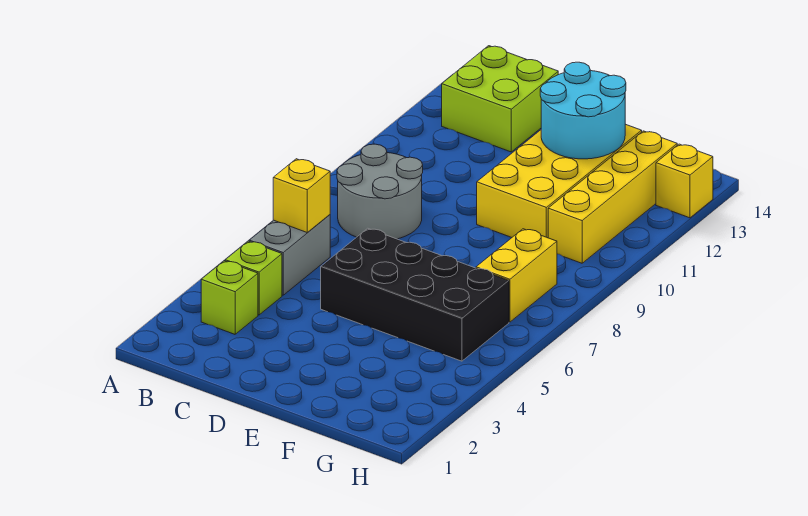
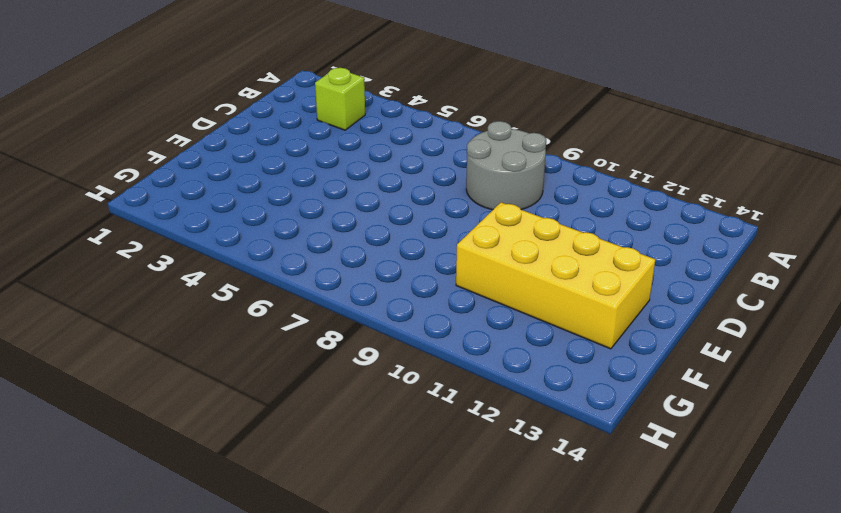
none -> lime 1x1 brick [225,241,282,315]
none -> grey 1x2 brick [249,215,330,295]
none -> lime 2x2 brick [442,46,558,152]

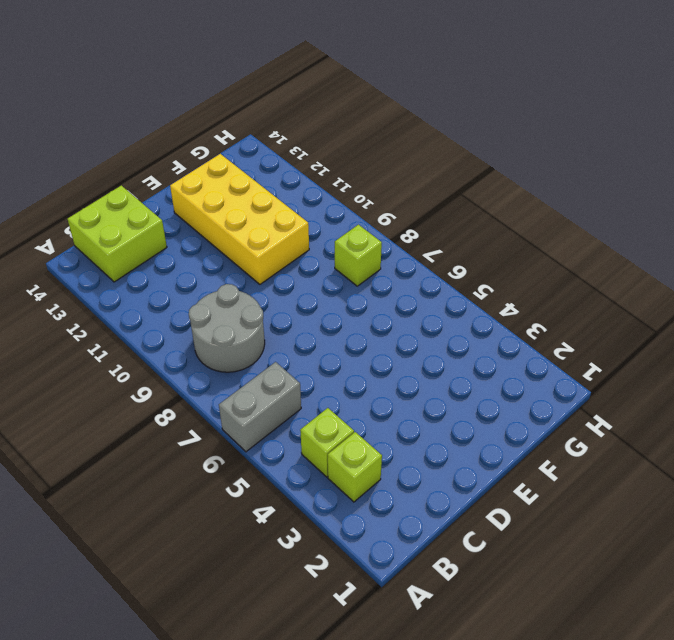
grey 1x2 brick [219,362,301,452] -> grey 1x2 brick turned to [249,215,330,295]
lime 1x1 brick [335,225,382,286] -> yellow 1x2 brick [476,229,557,322]
none -> black 2x4 brick [321,228,509,361]
none -> yellow 1x4 brick [548,131,677,263]
none -> yellow 1x1 brick [656,144,713,218]

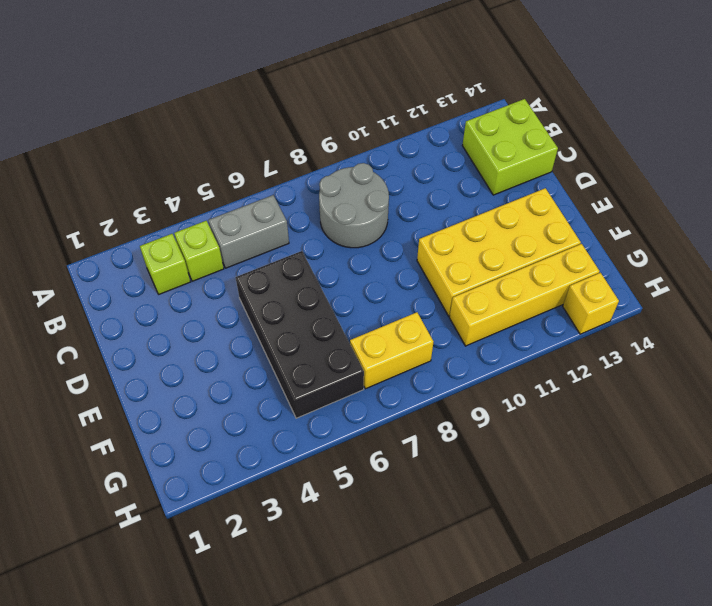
none -> yellow 1x1 brick [273,159,330,233]
none -> cyan 2x2 round brick [540,62,626,159]

